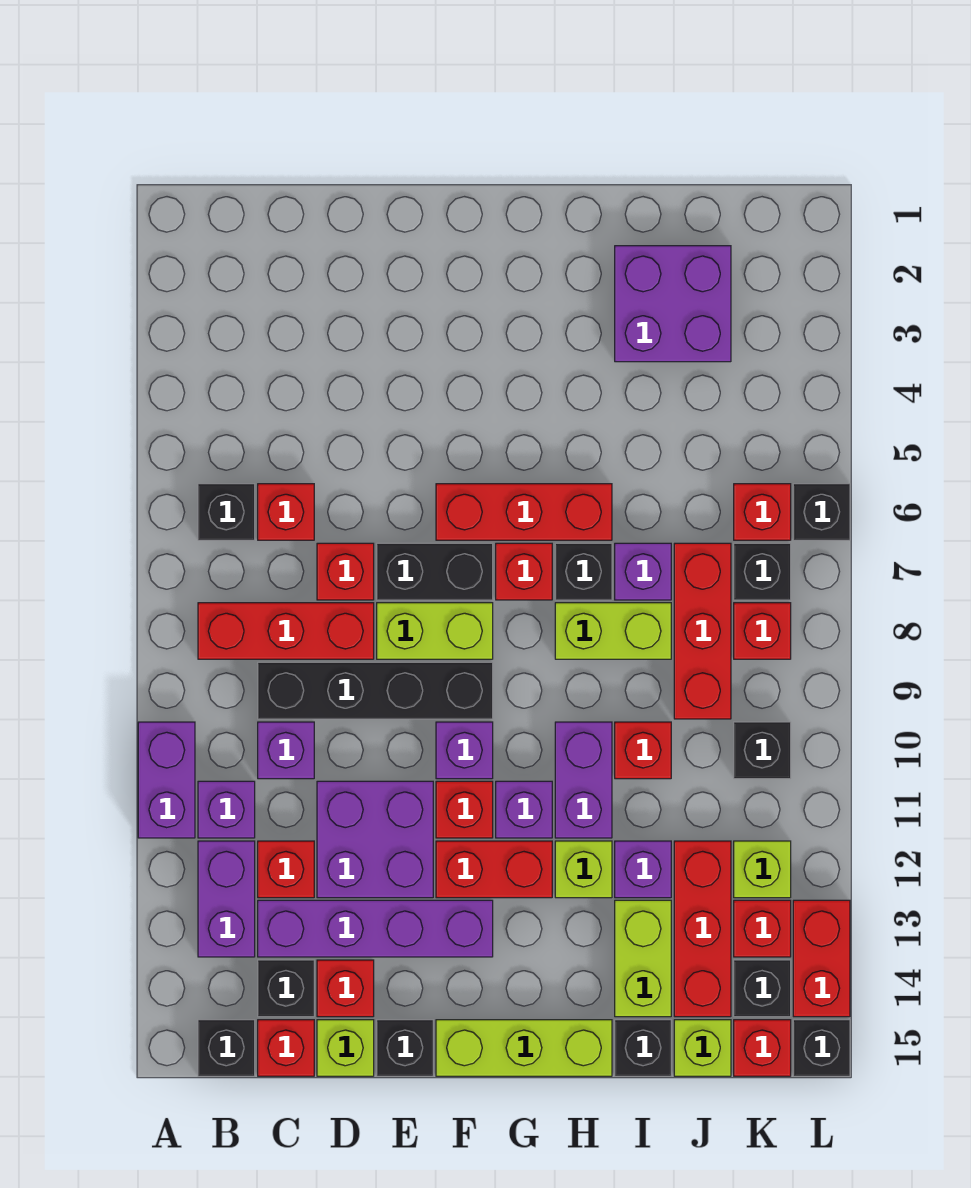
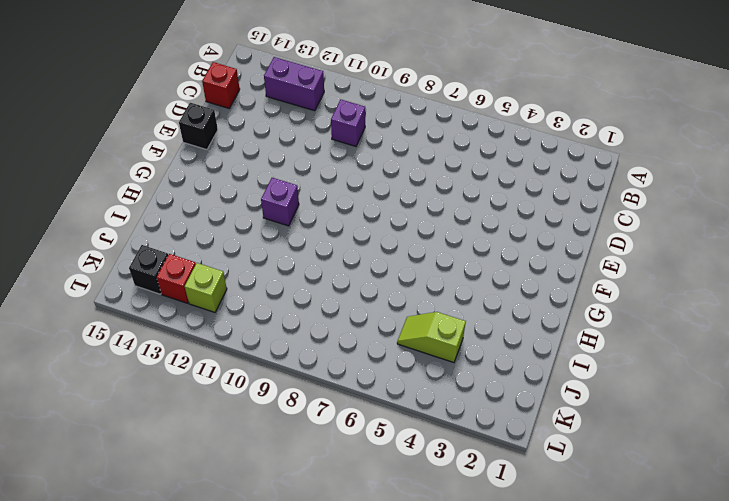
lime 1x2 slope [397,312,466,363] -> none
none -> purple 1x2 brick [138,722,195,838]
none -> black 1x1 brick [198,484,255,540]
none -> red 1x3 brick [198,603,374,659]
none -> purple 1x1 brick [198,781,255,838]

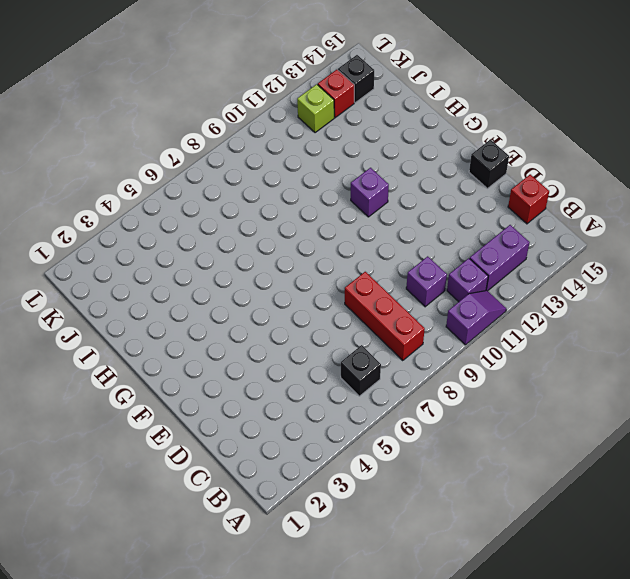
purple 1x2 slope [446,291,506,345] -> purple 1x2 brick [138,722,195,838]
none -> black 1x1 brick [198,1020,255,1076]
none -> red 1x1 brick [258,484,314,540]
none -> black 1x4 brick [258,662,493,719]
none -> red 1x1 brick [258,841,314,898]

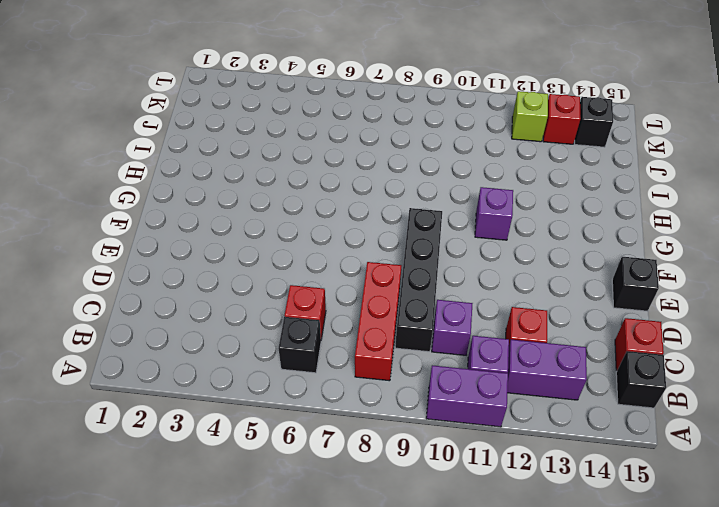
none -> purple 1x4 brick [258,900,493,957]
none -> black 1x1 brick [258,960,314,1017]
none -> red 1x1 brick [317,543,374,600]
none -> purple 2x2 brick [317,781,433,898]

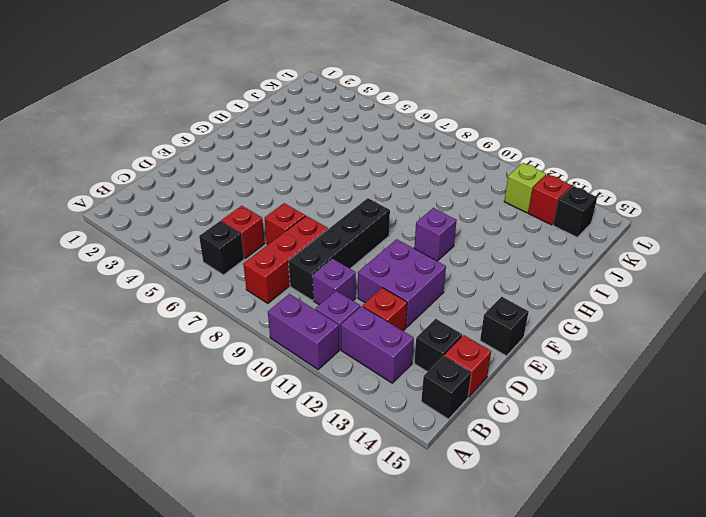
none -> purple 1x4 brick [258,900,493,957]
none -> red 1x1 brick [317,960,374,1017]
none -> lime 1x1 brick [317,1020,374,1076]
none -> black 1x2 brick [377,543,493,600]

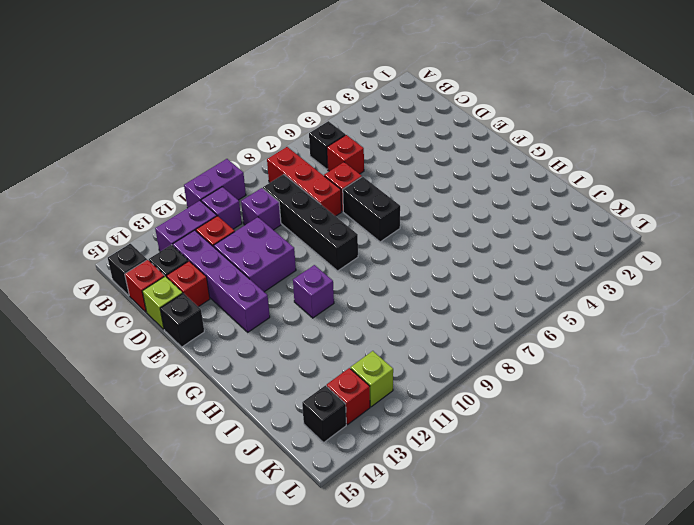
none -> lime 1x2 brick [377,603,493,659]
none -> red 1x3 brick [436,484,612,540]
none -> purple 1x1 brick [436,722,493,779]
none -> red 1x1 brick [436,781,493,838]

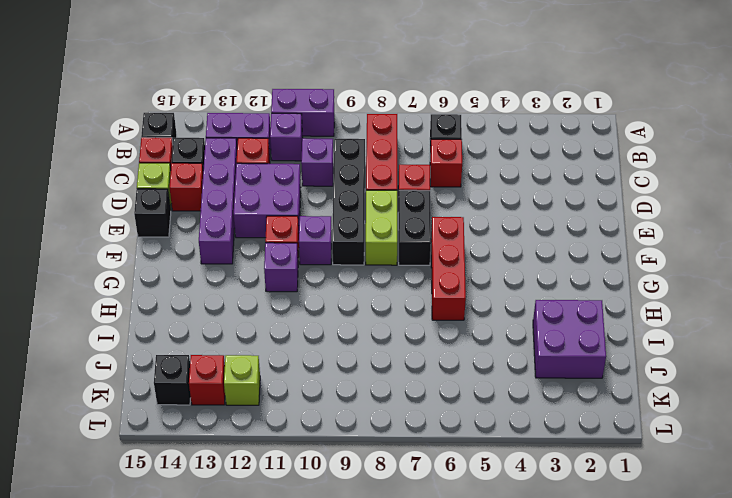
none -> red 1x2 brick [436,841,552,898]
none -> lime 1x3 brick [436,1020,612,1076]
none -> red 1x1 brick [496,543,552,600]
none -> black 1x1 brick [555,543,612,600]

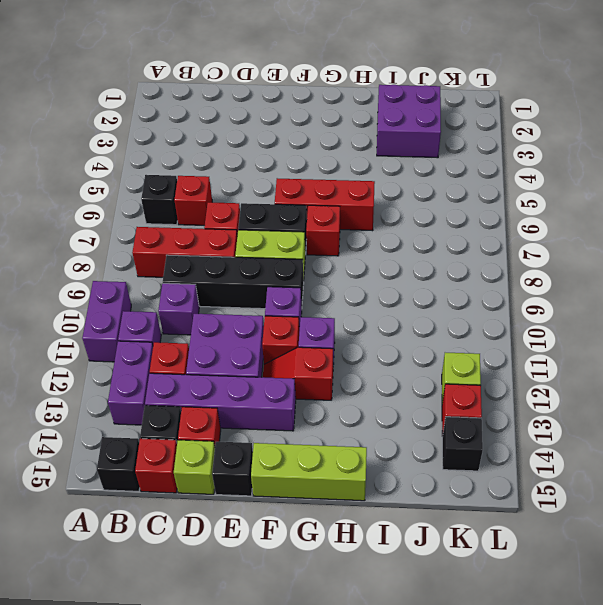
red 1x2 slope [263,347,333,400] -> red 1x2 brick [436,841,552,898]
none -> black 1x1 brick [555,543,612,600]
none -> lime 1x2 brick [555,603,671,659]
none -> purple 1x2 brick [555,722,612,838]
none -> lime 1x1 brick [555,841,612,898]

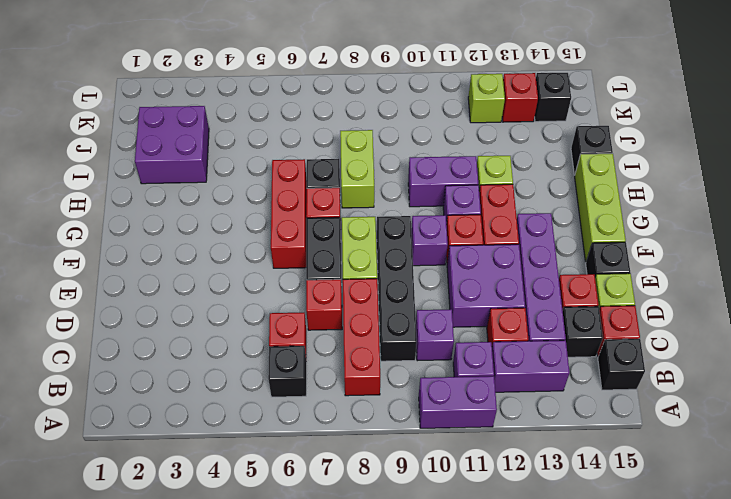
none -> purple 1x1 brick [615,543,671,600]
none -> red 1x1 brick [615,722,671,779]
none -> purple 1x1 brick [615,841,671,898]
none -> lime 1x2 brick [615,900,671,1017]

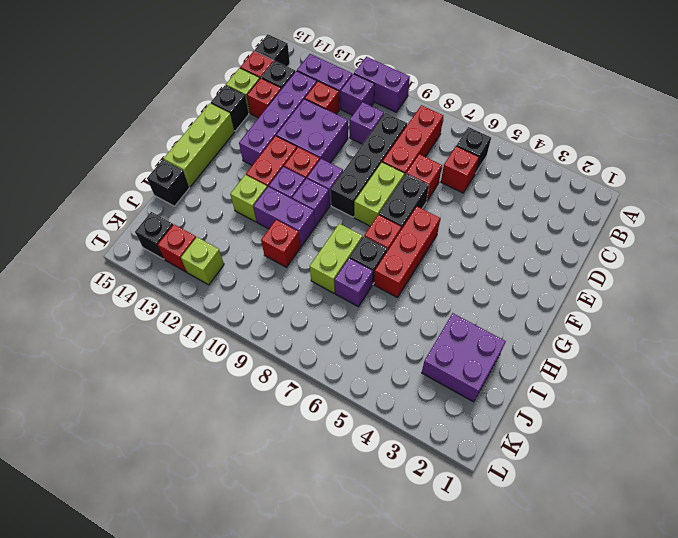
purple 1x1 brick [292,178,330,226] -> purple 1x1 brick moved to [615,841,671,898]
none -> lime 1x2 brick [615,900,671,1017]
none -> red 1x3 brick [674,543,731,719]
none -> red 1x3 brick [674,841,731,1017]
none -> lime 1x1 brick [674,1020,731,1076]

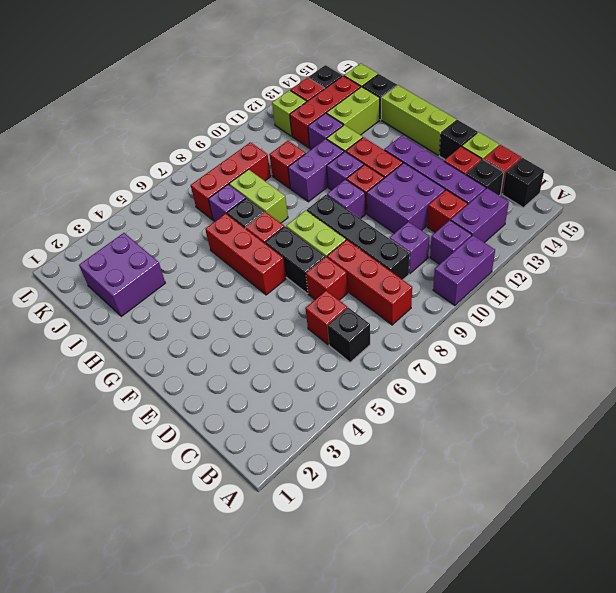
none -> red 1x1 brick [734,484,791,540]
none -> black 1x1 brick [734,543,791,600]
none -> red 1x1 brick [734,603,791,659]
none -> black 1x1 brick [734,722,791,779]

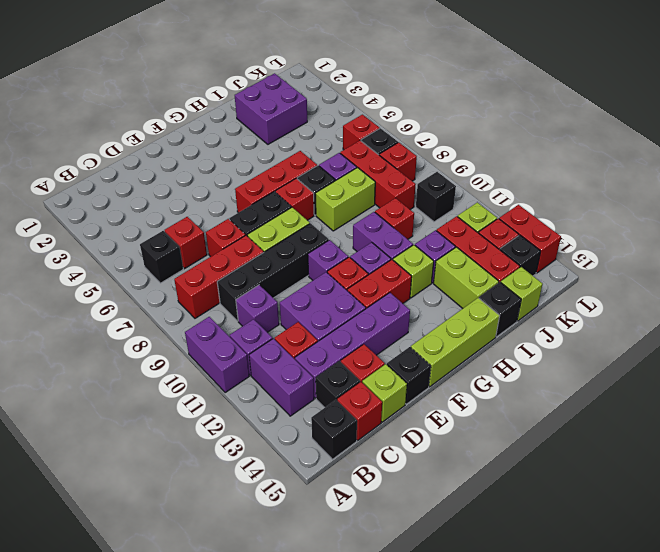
none -> red 1x1 brick [734,1020,791,1076]
none -> black 1x1 brick [793,484,850,540]
none -> black 1x1 brick [793,1020,850,1076]

